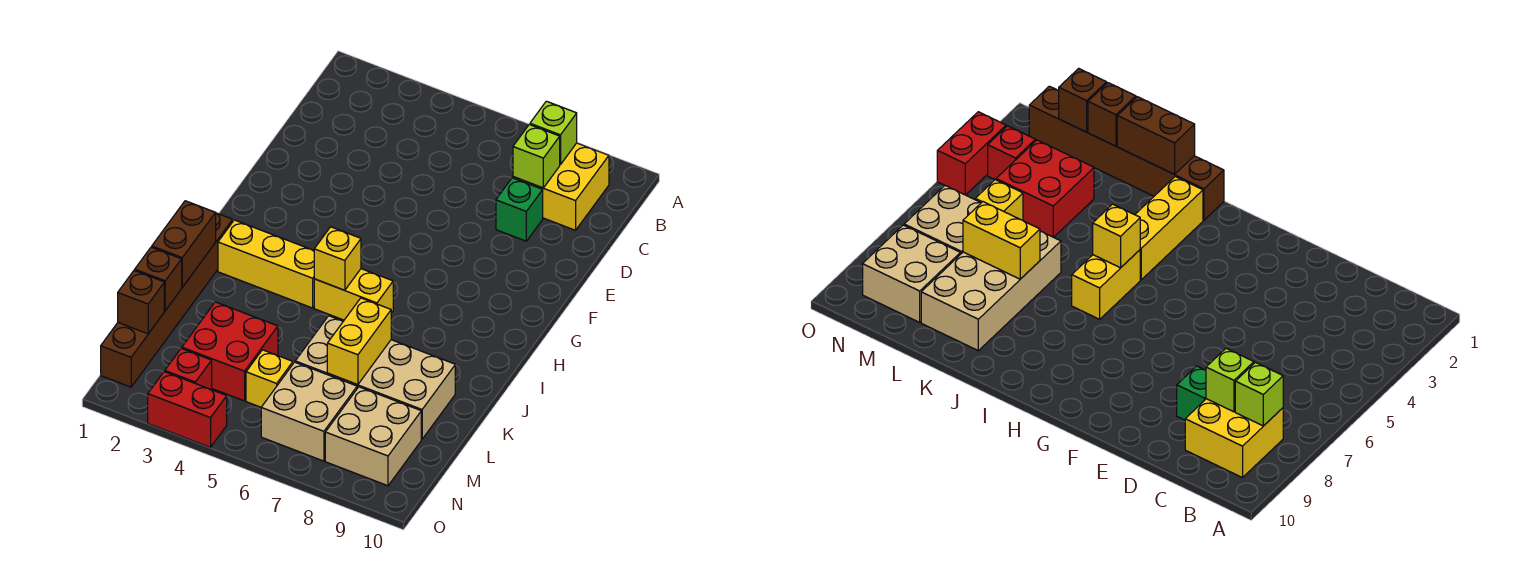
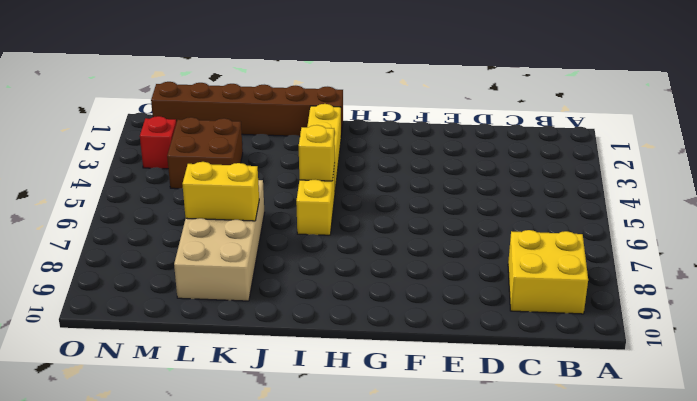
brown 2x2 brick [167,117,243,189] -> red 2x2 brick [182,302,278,401]
none -> green 1x1 brick [496,178,543,241]
none -> yellow 1x1 brick [246,350,293,407]
none -> tan 2x2 brick [261,362,357,461]

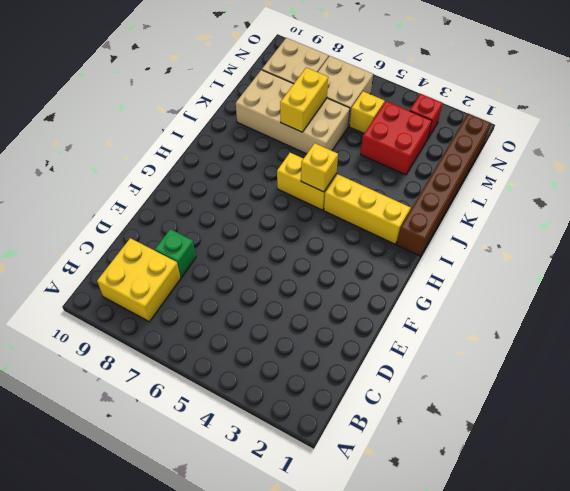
none -> red 1x2 brick [148,372,227,447]
none -> lime 1x1 brick [530,101,577,165]
none -> lime 1x1 brick [513,124,560,188]

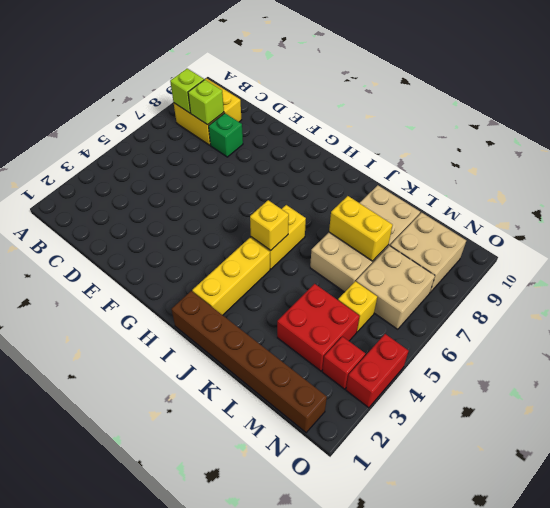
none -> brown 1x2 brick [152,201,216,287]
none -> brown 1x1 brick [135,247,182,310]
none -> brown 1x1 brick [118,270,164,334]

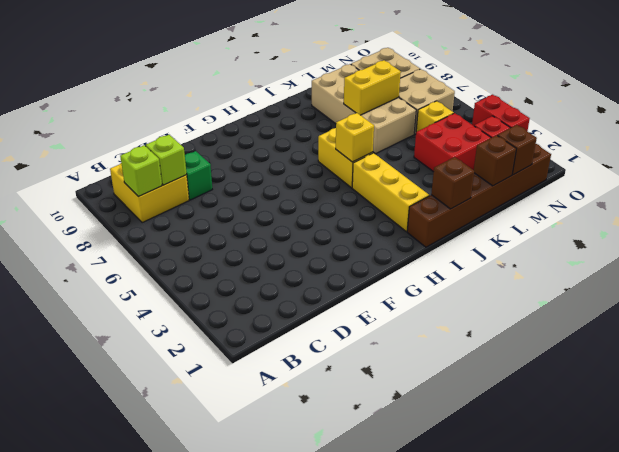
brown 1x1 brick [431,157,474,209] -> brown 1x2 brick [152,201,216,287]

